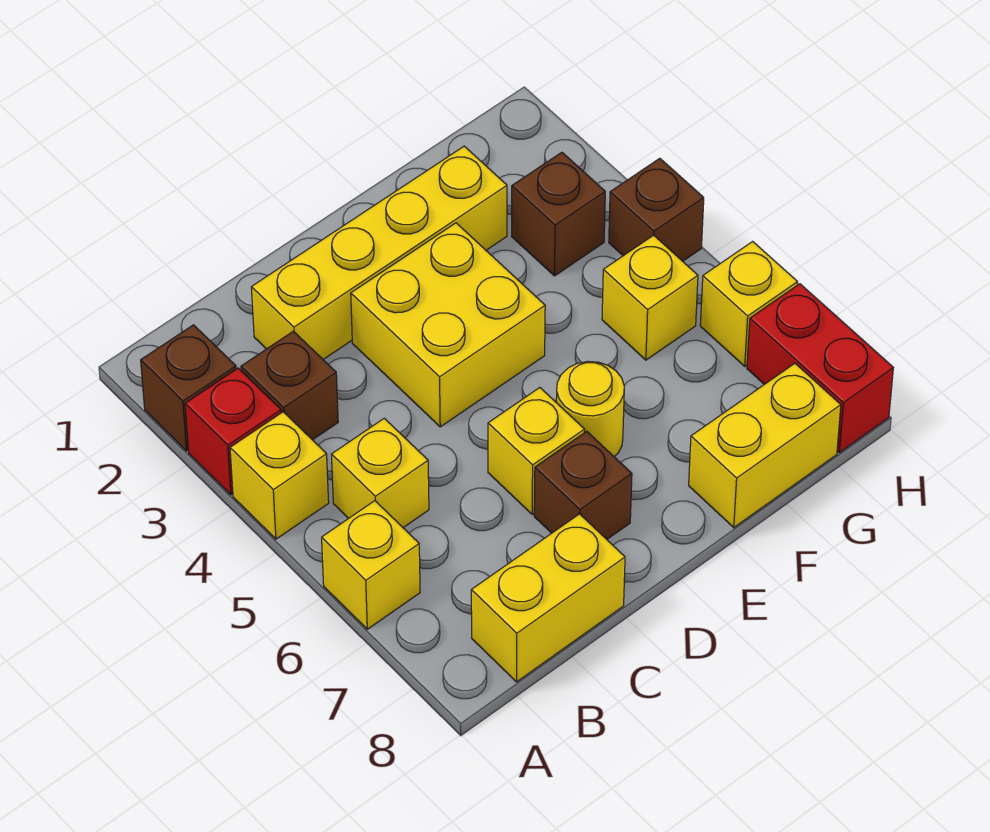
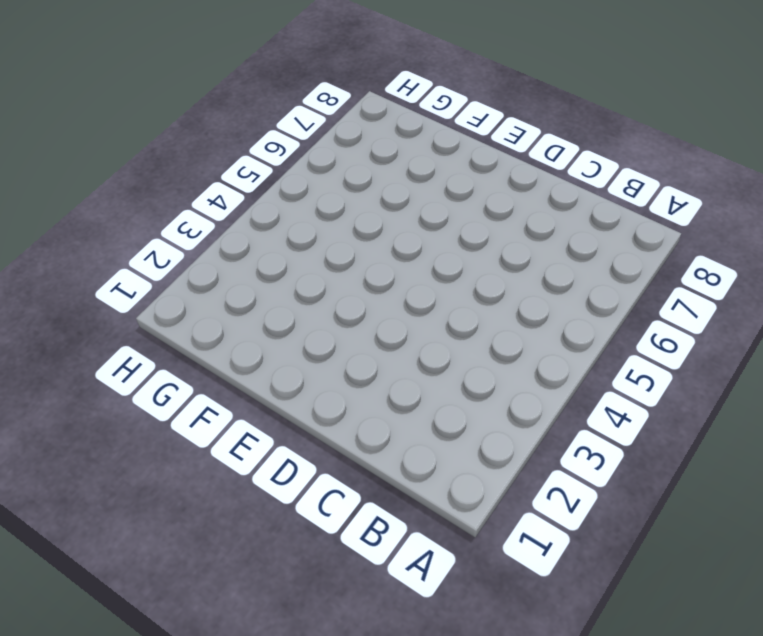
none -> brown 1x1 brick [141,325,236,451]
none -> red 1x1 brick [185,368,281,495]
none -> yellow 1x1 brick [230,412,329,539]

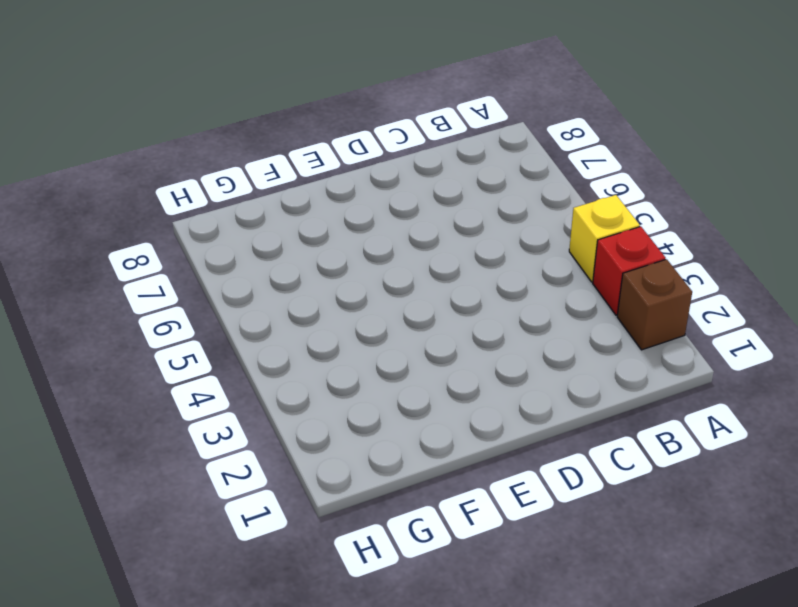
none -> yellow 1x1 brick [322,501,420,629]
none -> brown 1x1 brick [241,331,338,440]
none -> yellow 1x1 brick [331,418,429,528]

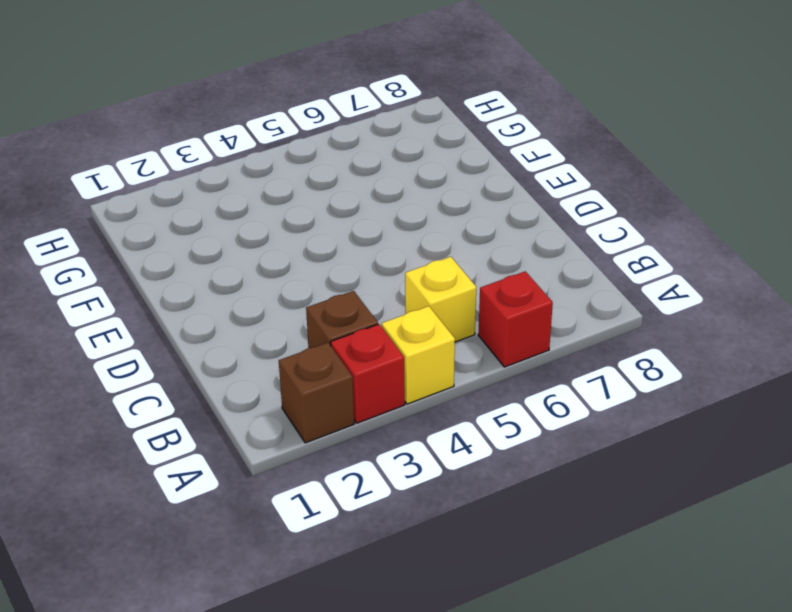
red 1x1 brick [478,271,553,367] -> yellow 1x1 brick [322,501,420,629]
none -> yellow 1x2 brick [471,514,625,682]
none -> yellow 1x4 brick [251,146,507,359]
none -> yellow 2x2 brick [351,223,545,427]

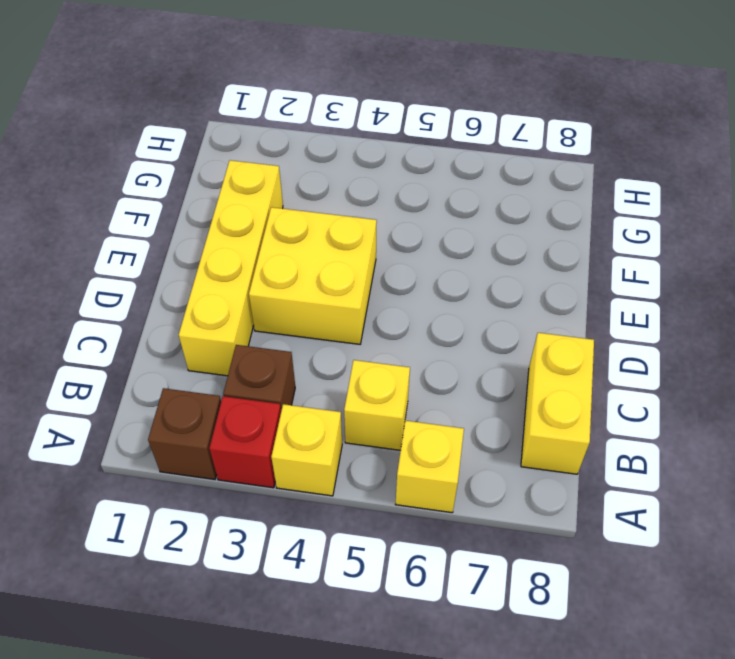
none -> yellow 1x1 brick [488,388,585,514]
none -> brown 1x1 brick [534,431,632,539]
none -> yellow 1x1 round brick [556,361,624,457]

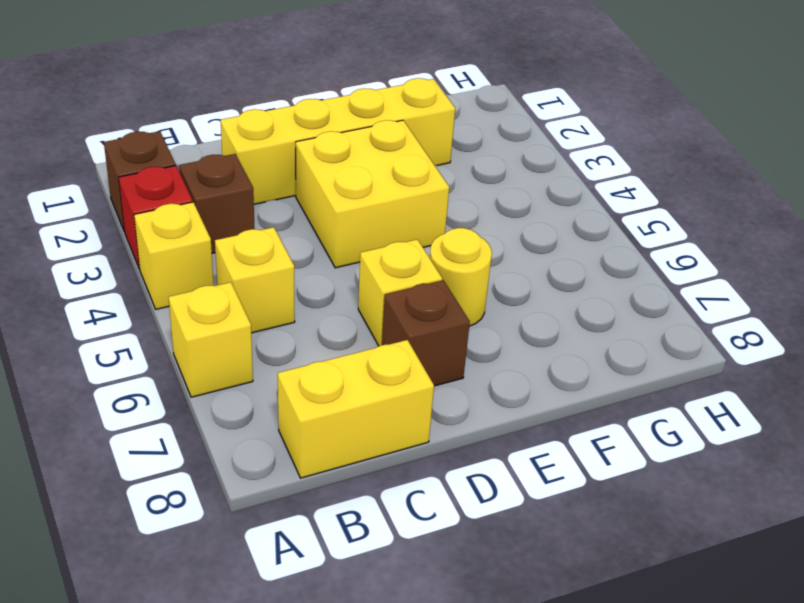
none -> yellow 1x2 brick [689,363,841,528]
none -> brown 1x1 brick [512,152,605,276]
none -> yellow 1x1 brick [602,235,698,360]

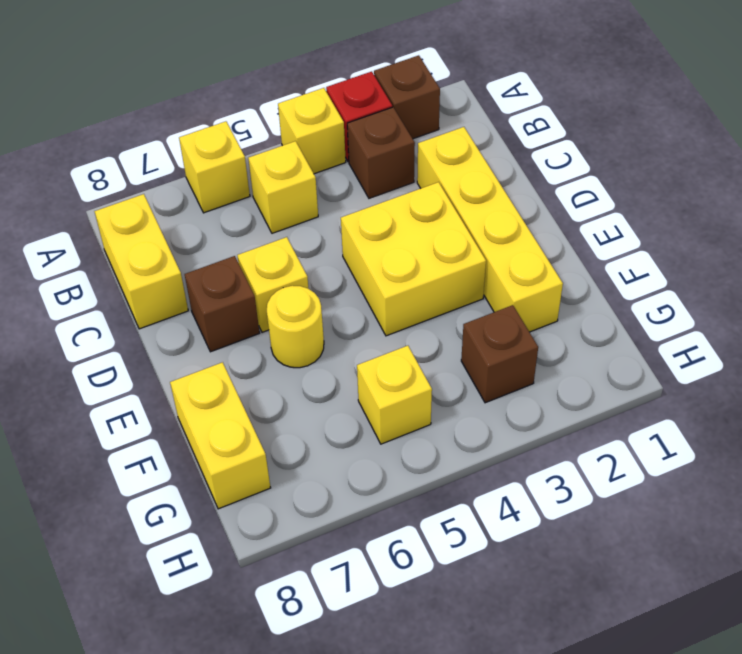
none -> brown 1x1 brick [609,158,704,261]
none -> yellow 1x1 brick [700,241,798,366]
none -> red 1x2 brick [747,284,893,453]

